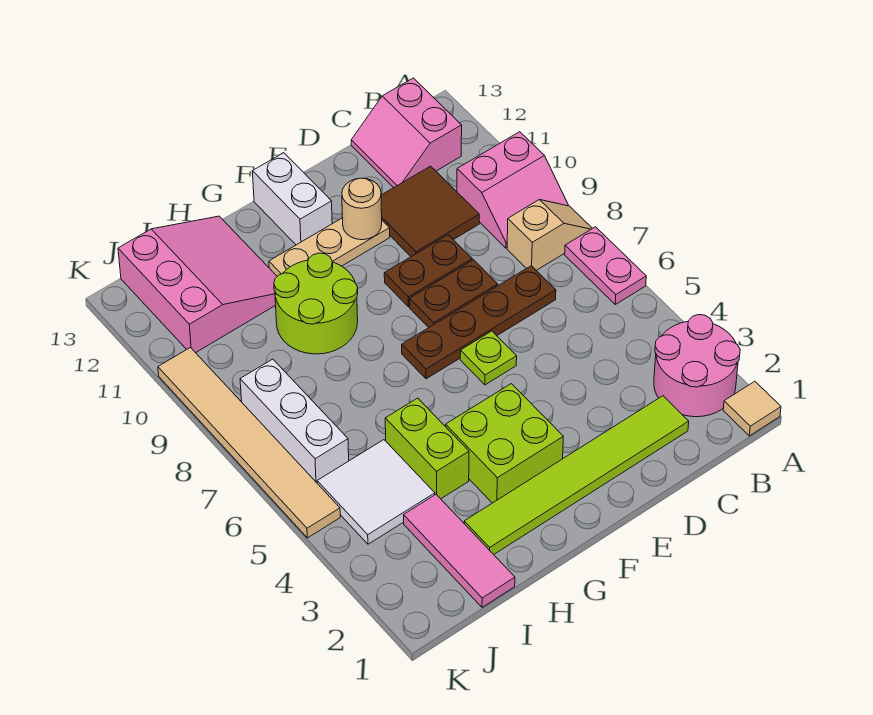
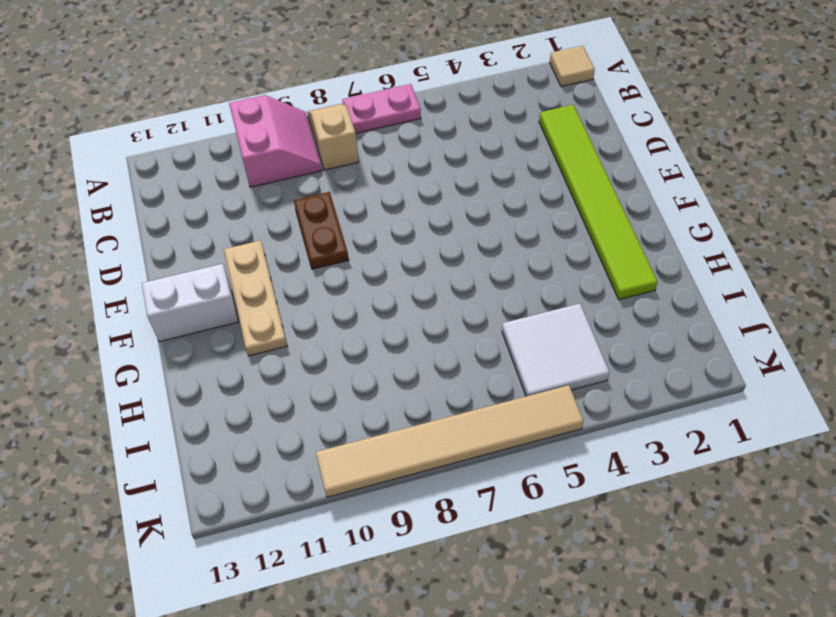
none -> pink 2x2 round brick [654,315,740,417]
none -> pink 2x2 slope [351,78,462,188]
none -> brown 1x4 plate [402,266,556,379]

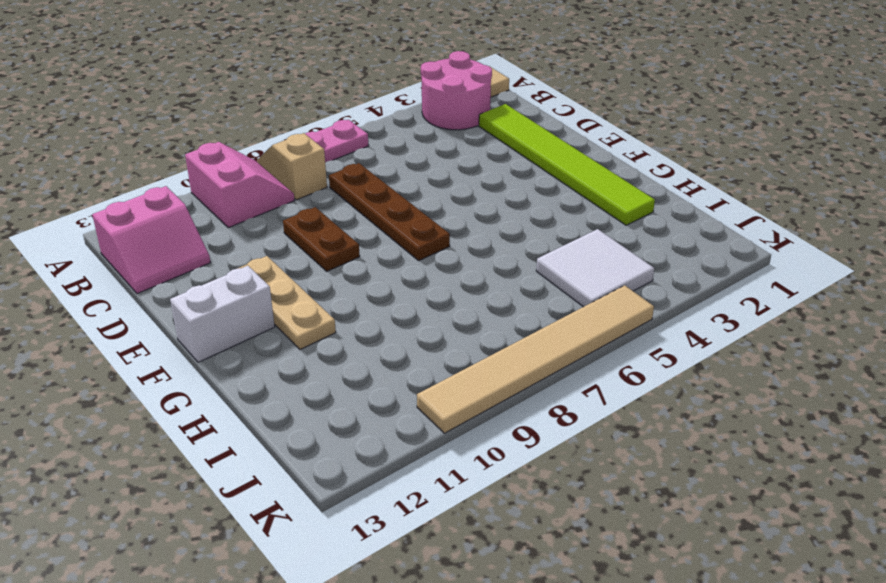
none -> brown 2x2 tile [381,166,479,256]
none -> brown 1x2 plate [410,260,498,327]
none -> lime 1x1 plate [460,331,517,385]

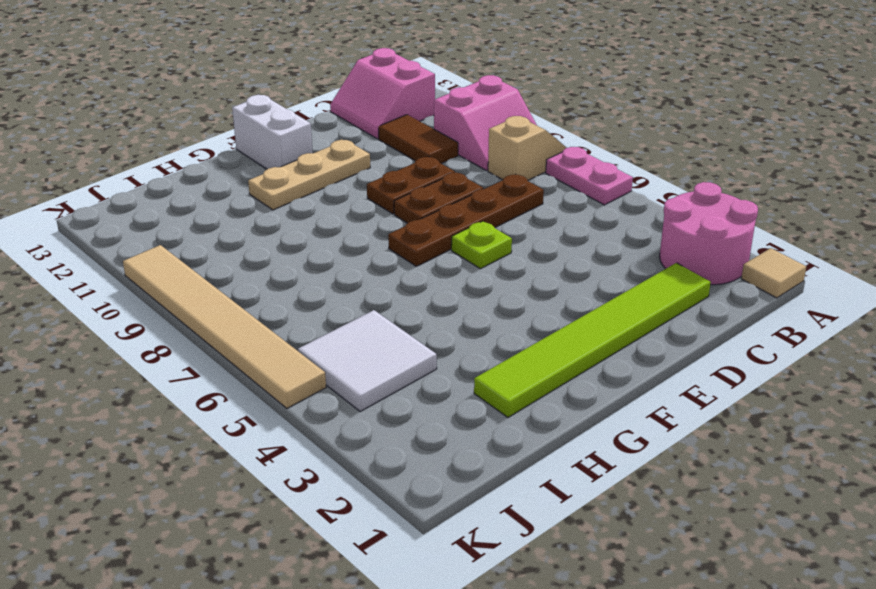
brown 1x2 tile [378,115,458,164] -> brown 2x2 tile [381,166,479,256]
none -> lime 2x2 brick [446,384,563,503]
none -> lime 2x2 round brick [274,253,358,354]
none -> lime 1x2 brick [385,398,469,499]

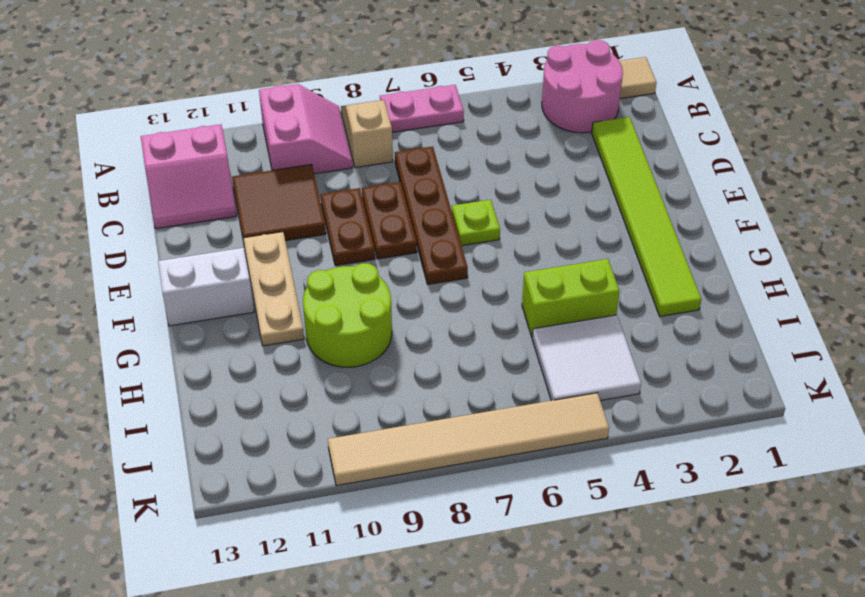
none -> lime 2x2 brick [446,384,563,503]
none -> pink 3x3 slope [118,216,277,353]
none -> pink 1x3 tile [404,495,515,607]

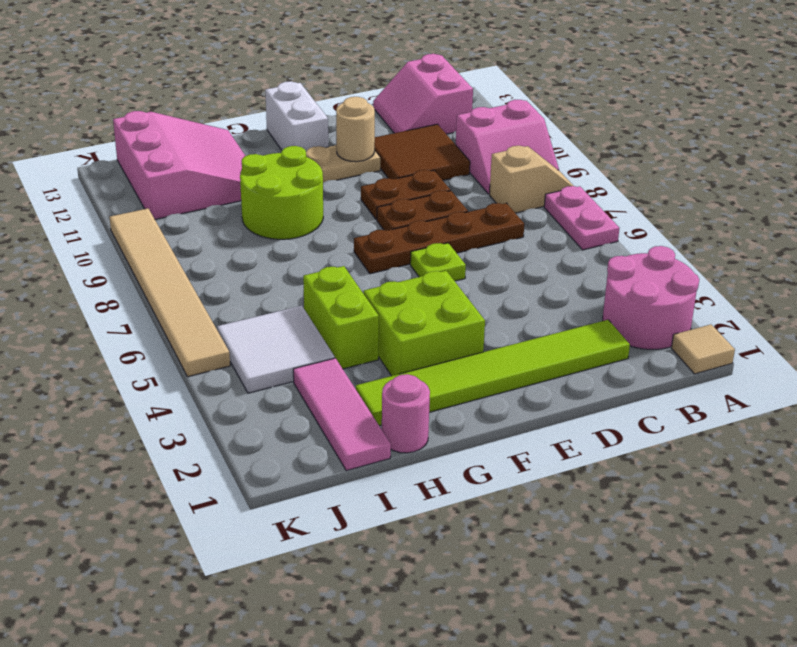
pink 1x1 round brick [382,374,430,453] -> none
none -> white 1x3 brick [240,359,349,483]

